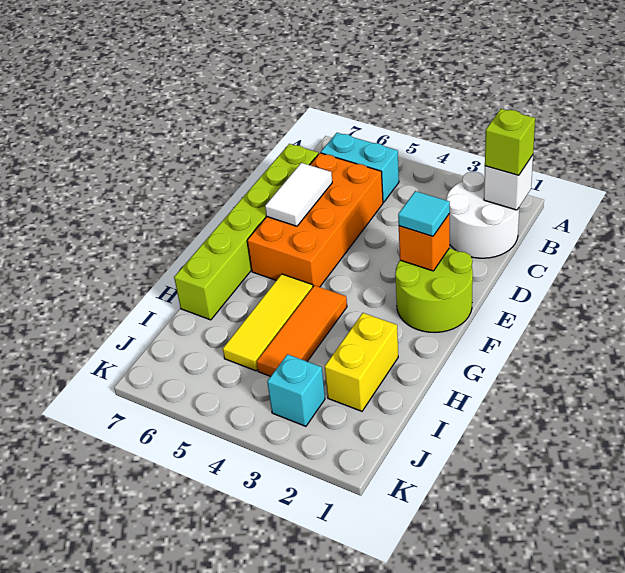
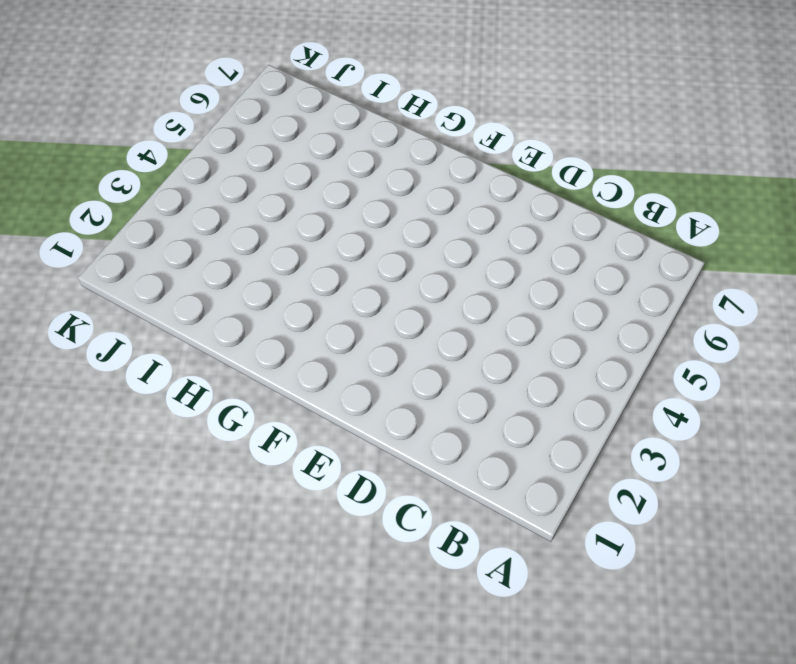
none -> white 2x2 round brick [446,172,519,258]
none -> cyan 1x2 brick [321,133,399,202]
none -> orange 2x4 brick [247,153,383,287]

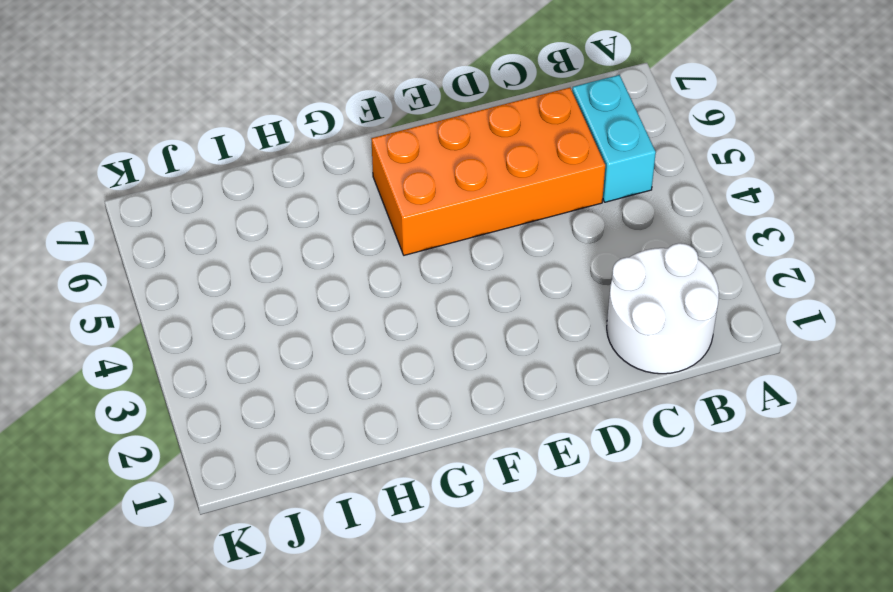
none -> lime 1x6 brick [174,144,318,320]
none -> lime 2x2 round brick [395,248,473,333]
none -> orange 1x3 tile [257,285,347,376]

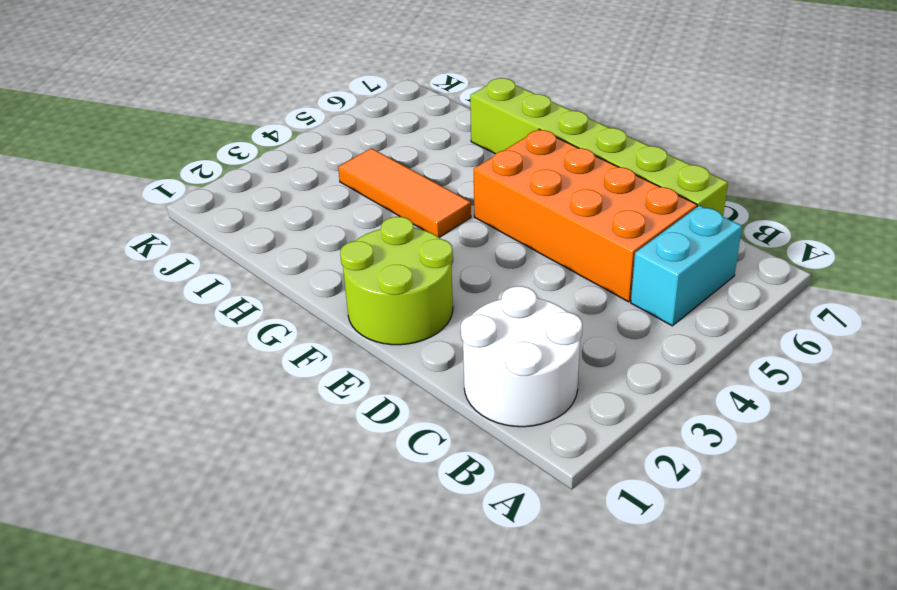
none -> yellow 1x3 tile [223,274,313,371]
none -> yellow 1x2 brick [325,313,398,411]
none -> cyan 1x1 brick [267,354,325,426]

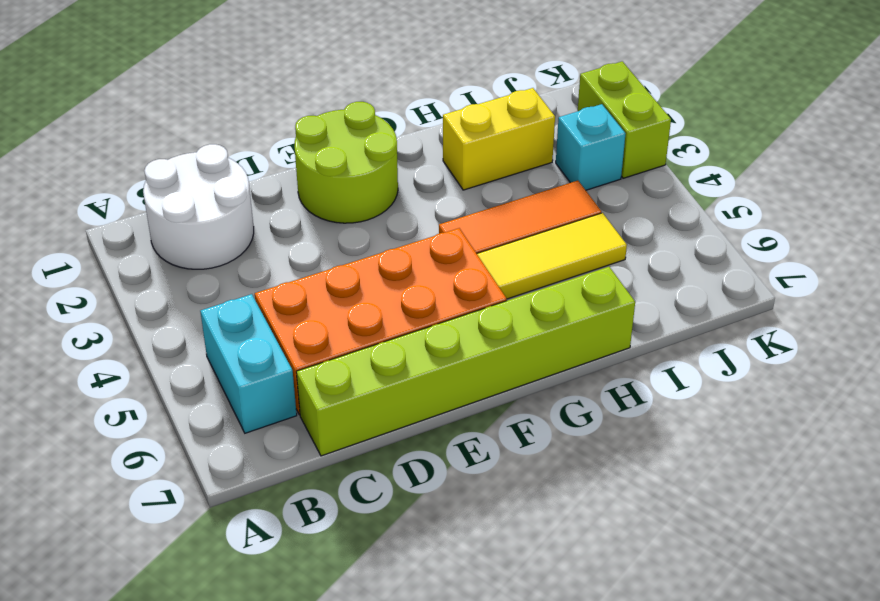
lime 1x2 brick [578,61,671,178] -> none
none -> white 1x1 brick [484,155,533,210]
none -> white 1x2 tile [265,163,332,226]
none -> orange 1x1 brick [399,214,450,271]

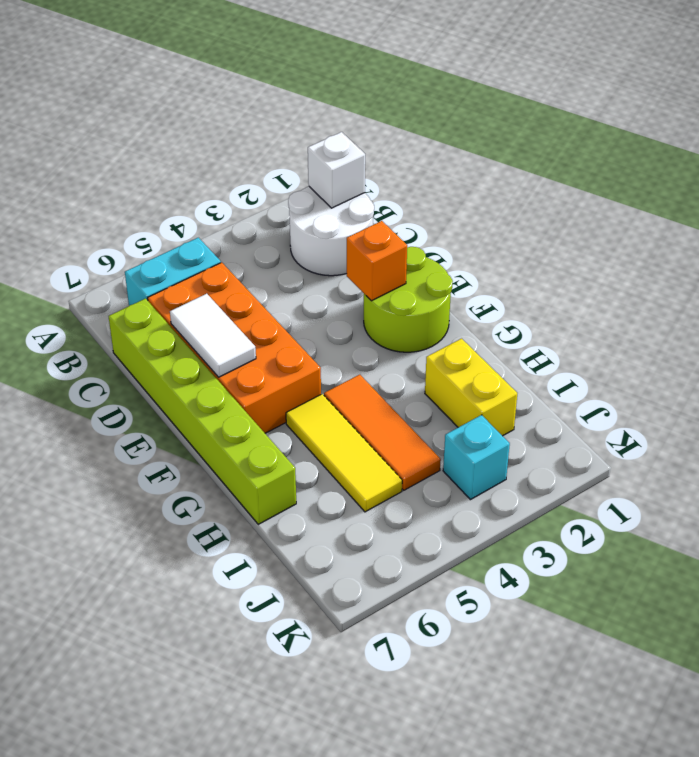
none -> lime 1x1 brick [485,109,535,175]
none -> cyan 1x1 tile [398,191,450,236]

